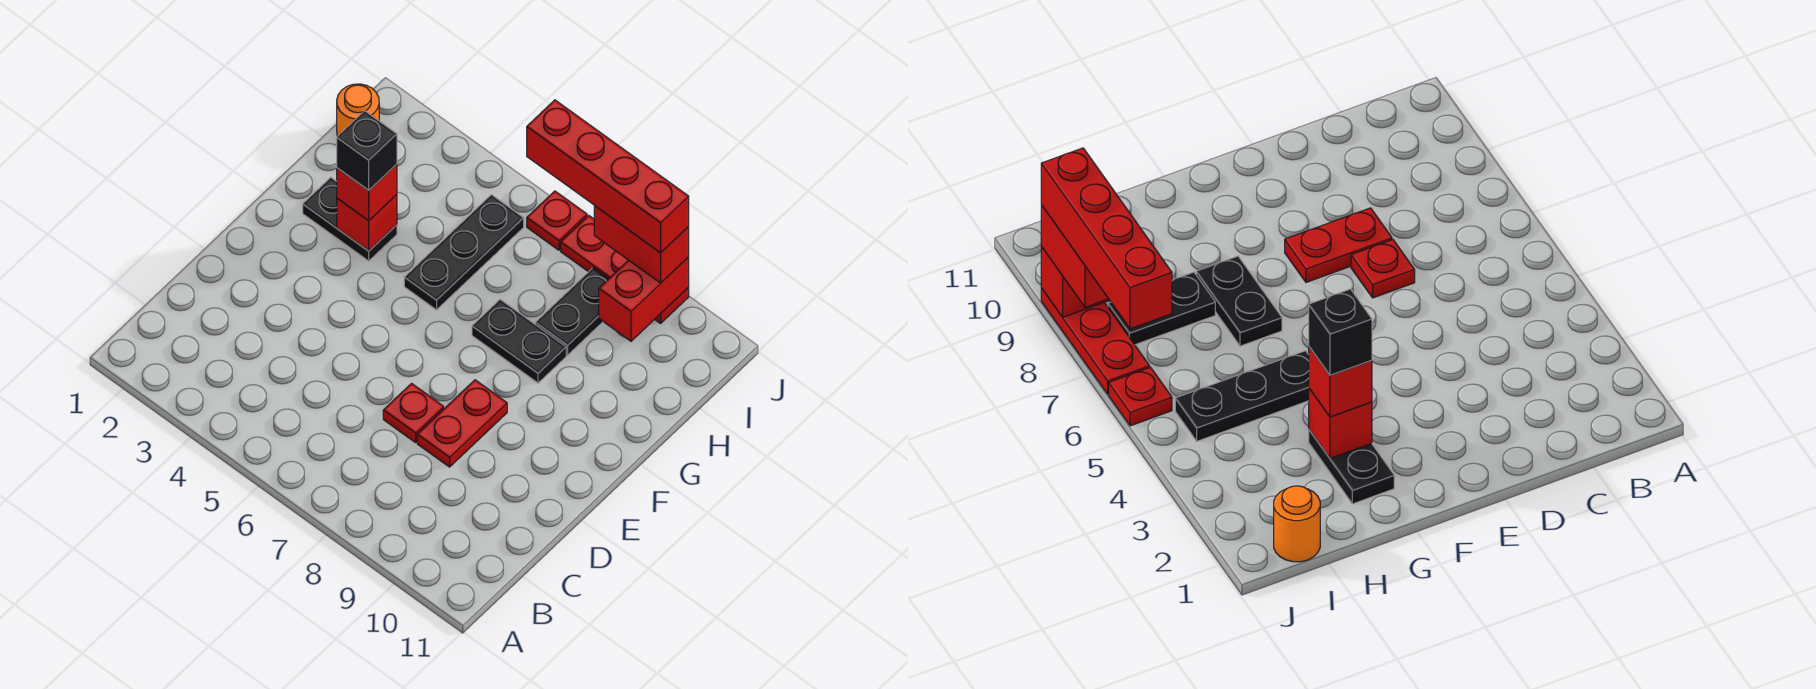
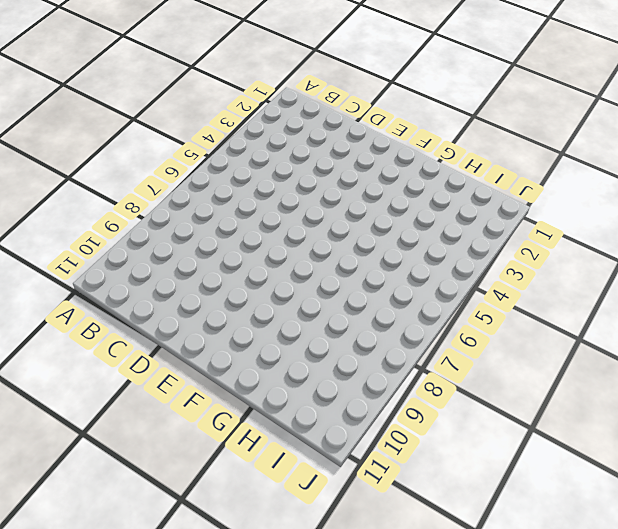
none -> red 1x1 plate [383,383,444,443]
none -> red 1x2 plate [417,380,507,467]
none -> black 1x2 plate [303,177,397,261]

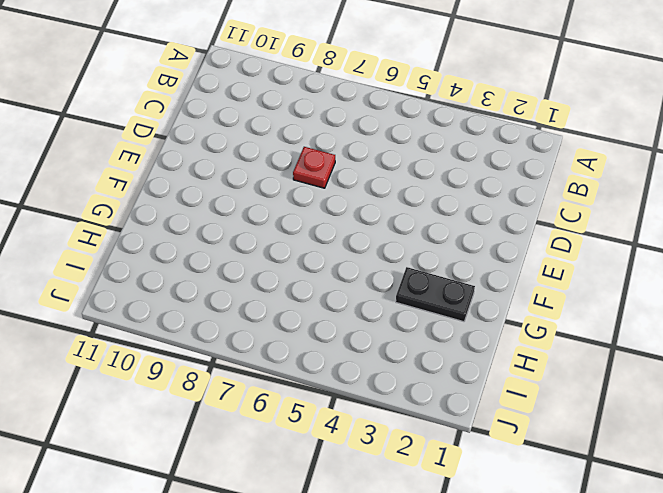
none -> red 1x2 plate [417,380,507,467]
none -> black 1x3 plate [404,195,524,310]
none -> black 1x2 plate [472,300,566,383]

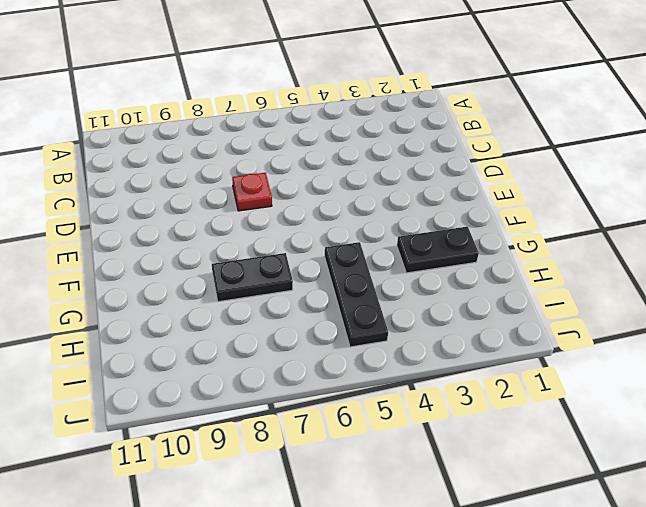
none -> red 1x2 plate [417,380,507,467]
none -> black 1x2 plate [535,268,608,355]
none -> orange 1x1 round brick [337,84,379,136]

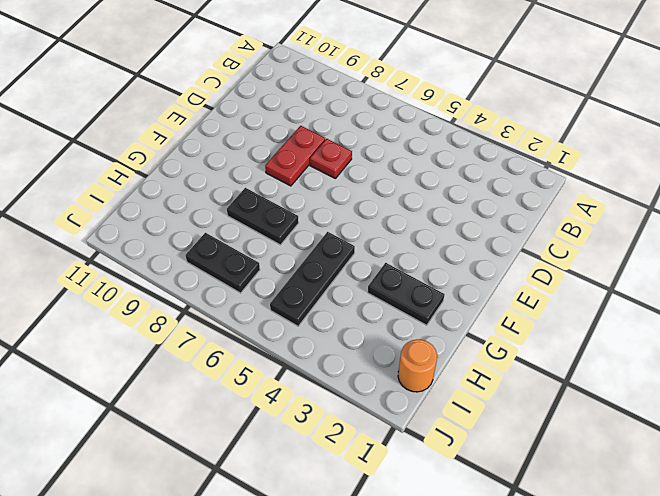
black 1x2 plate [185,233,260,293] -> black 1x2 plate turned to [535,268,608,355]
none -> red 1x1 plate [527,191,587,250]
none -> red 1x3 plate [561,215,689,323]
none -> red 1x1 brick [337,195,397,251]

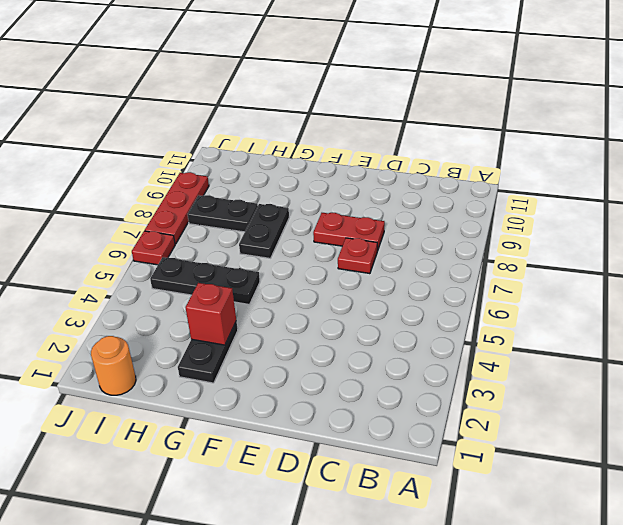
none -> red 1x2 brick [599,257,689,341]
none -> red 1x1 brick [337,164,397,221]
none -> red 1x2 brick [594,206,689,283]

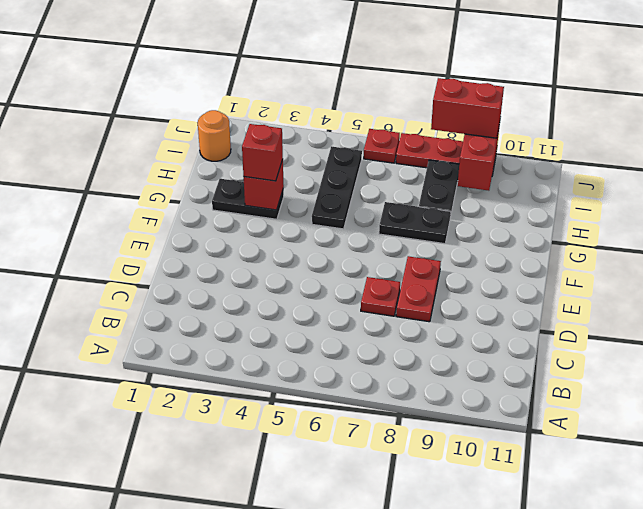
none -> black 1x1 brick [337,111,397,190]
none -> red 1x4 brick [527,100,689,253]

